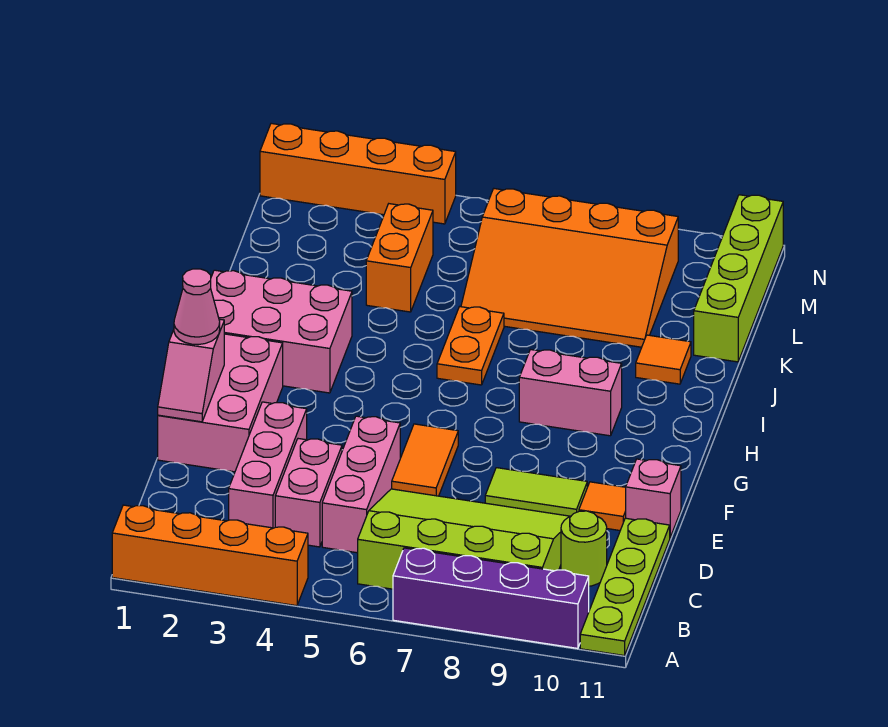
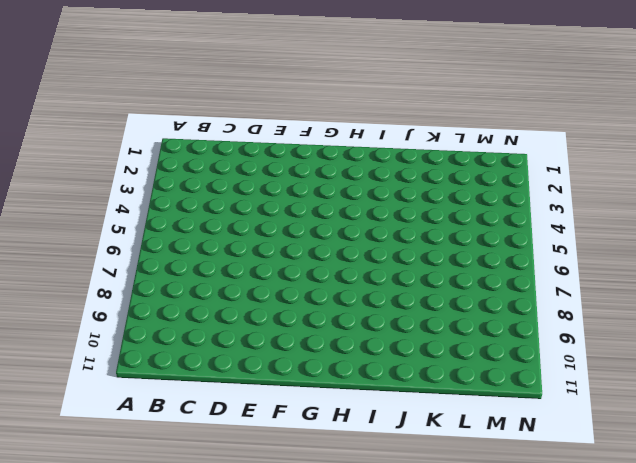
none -> orange 1x4 brick [112,505,308,606]
none -> purple 1x4 brick [393,548,589,648]
none -> lime 1x4 plate [580,518,670,656]

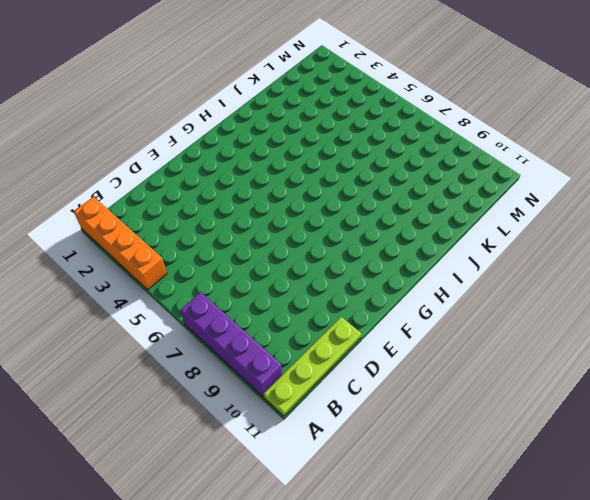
none -> lime 3x4 slope [358,489,570,589]
none -> pink 1x3 brick [229,402,307,528]
none -> pink 1x2 brick [275,439,342,547]

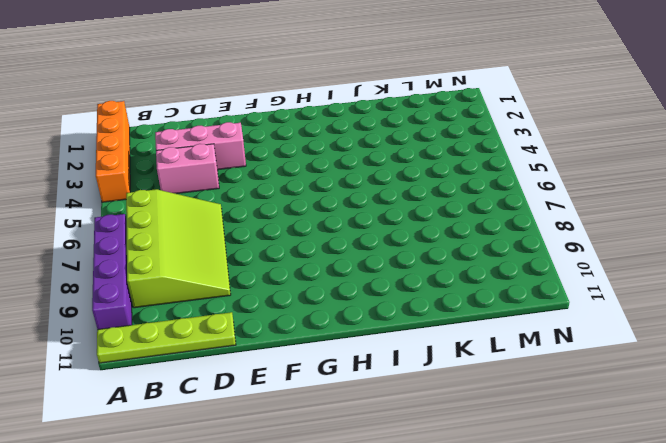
none -> pink 1x3 brick [322,416,400,553]
none -> lime 1x1 round brick [561,511,607,586]
none -> pink 2x3 brick [158,334,283,472]

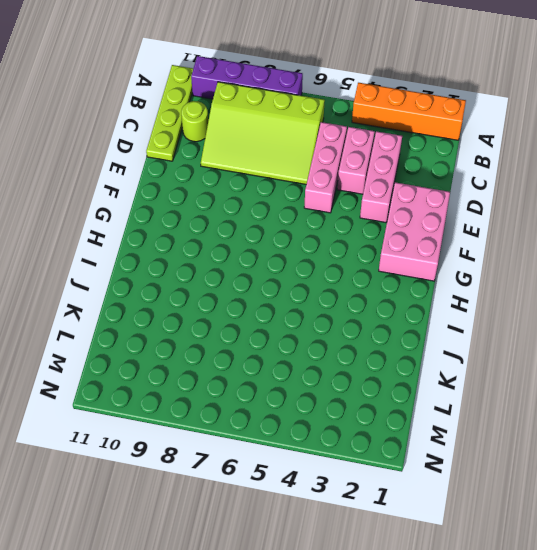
none -> orange 1x2 tile [392,424,458,496]
none -> lime 1x2 tile [485,468,587,516]
none -> orange 1x1 tile [579,482,626,530]

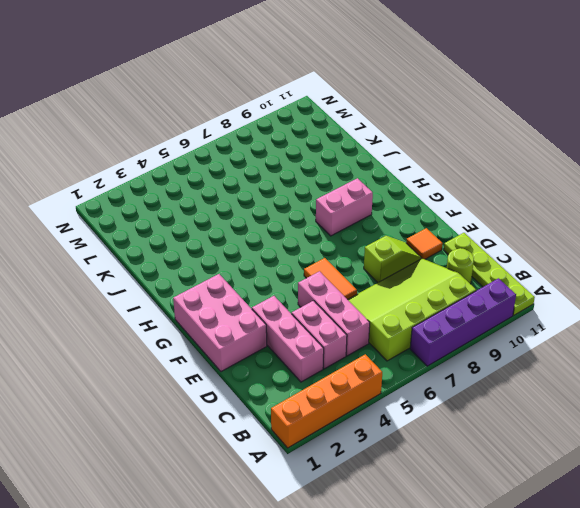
lime 1x2 slope [364,236,421,282] -> lime 1x2 tile [485,468,587,516]
none -> pink 1x1 brick [626,459,681,537]
none -> pink 2x3 brick [211,270,352,393]
none -> orange 1x2 plate [437,307,504,385]

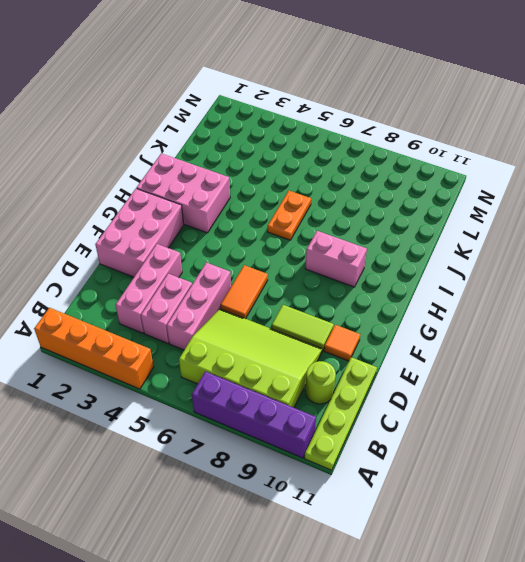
none -> pink 1x1 brick [626,459,681,537]
none -> orange 1x1 tile [636,335,691,384]
none -> orange 1x2 brick [366,204,433,312]

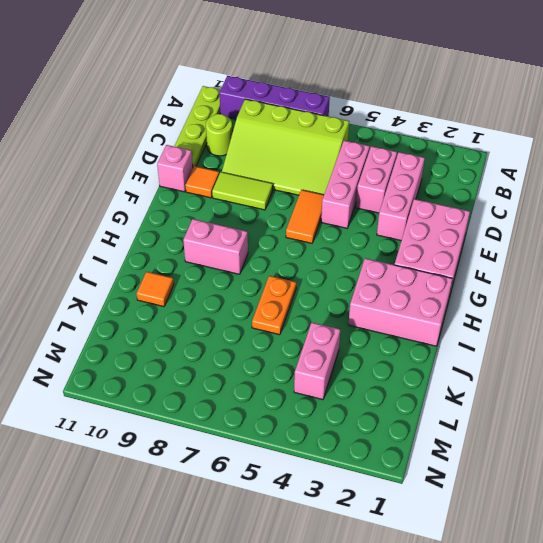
pink 1x2 brick [294,323,340,400] -> orange 1x2 brick [366,204,433,312]
none -> orange 1x4 brick [112,505,308,606]
none -> orange 3x4 slope [461,189,678,347]
none -> lime 1x4 brick [694,195,783,362]

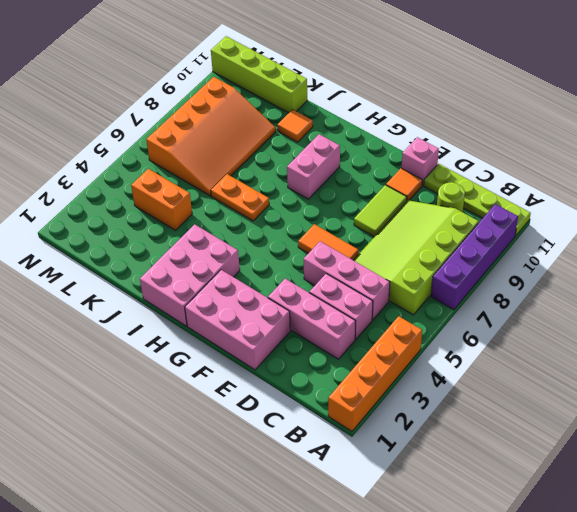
none -> orange 1x4 brick [260,123,456,224]
none -> pink 1x2 slope [158,319,224,422]
none -> pink 1x1 cone [174,269,220,345]

